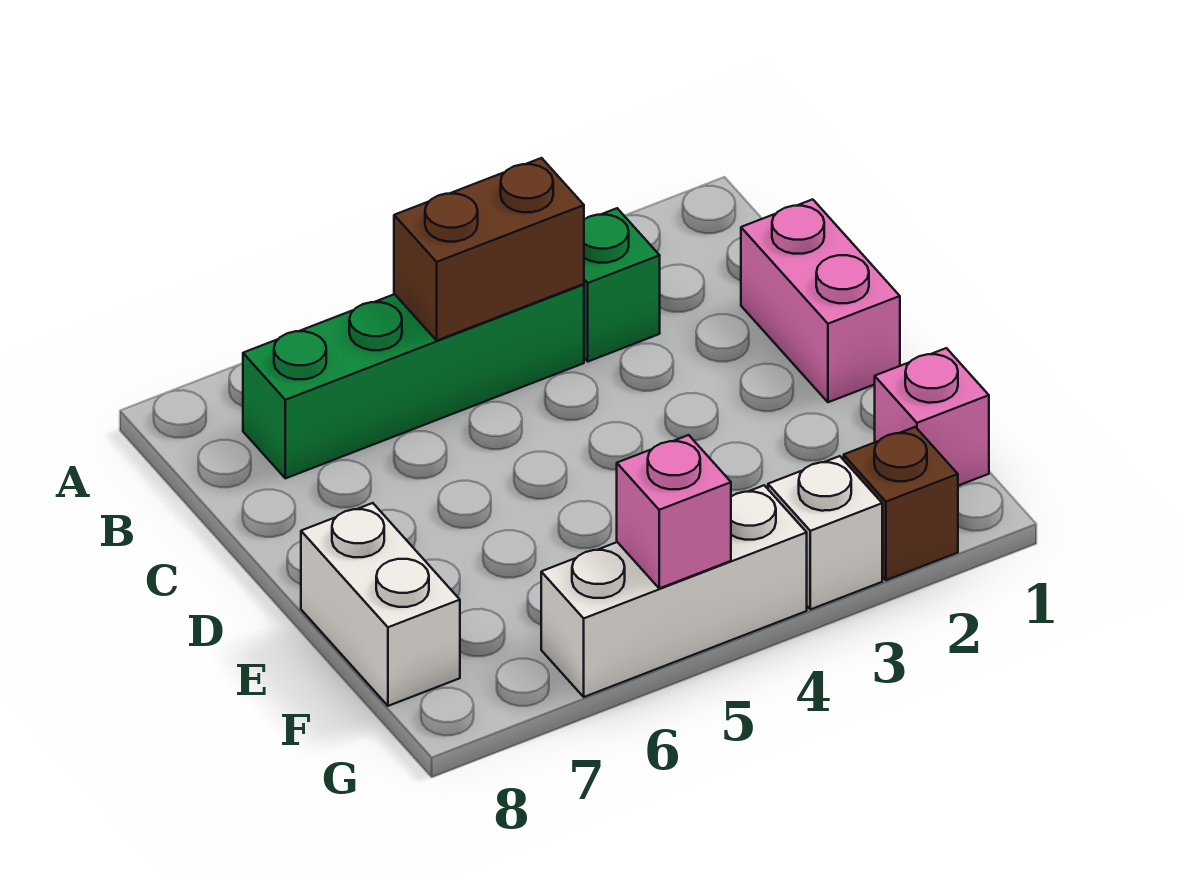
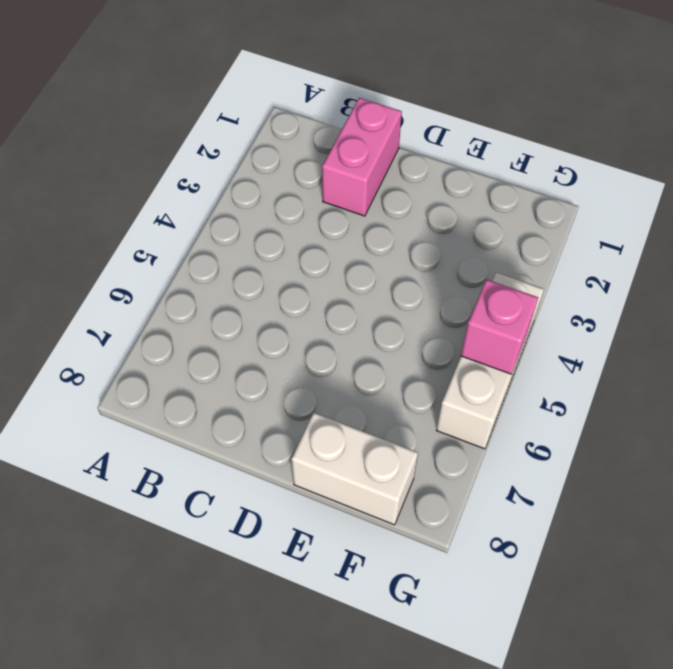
pink 1x2 brick [322,98,402,216] -> pink 1x2 brick turned to [741,199,900,402]
none -> green 1x1 brick [584,208,660,361]
none -> green 1x4 brick [243,284,584,478]

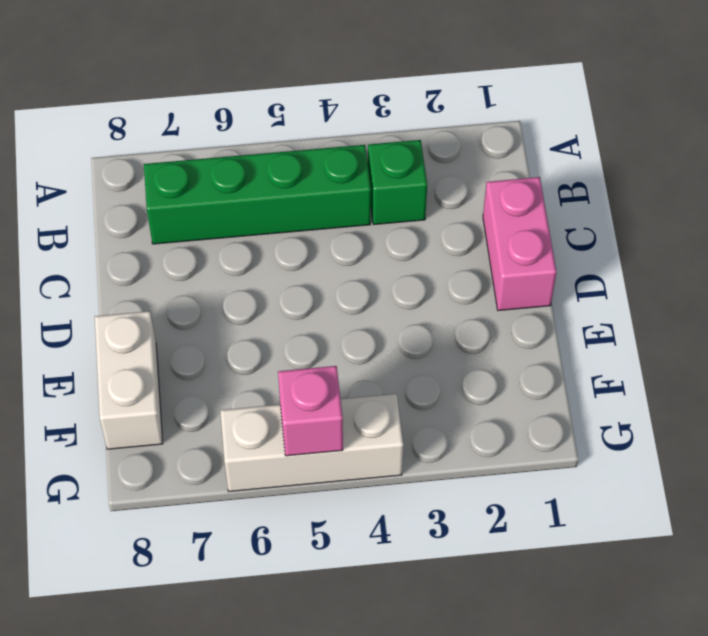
none -> pink 1x1 brick [875,348,989,486]
none -> brown 1x1 brick [844,427,958,580]

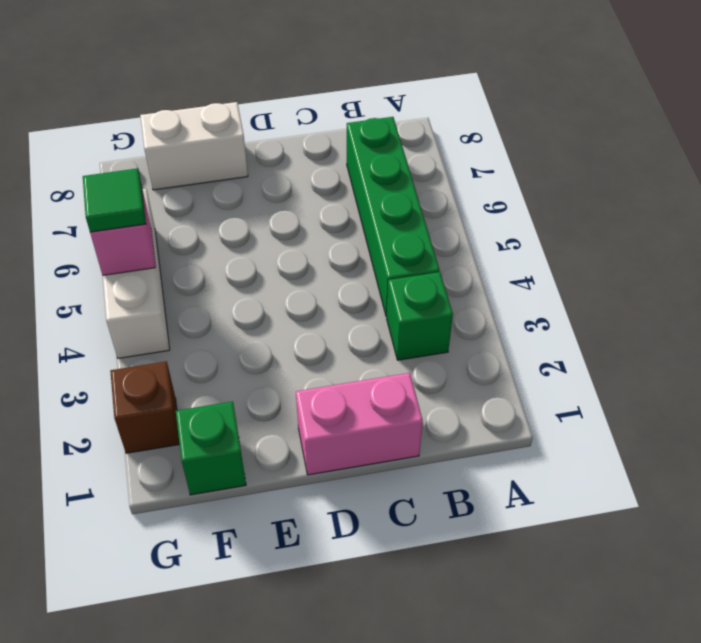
green 1x1 brick [176,401,246,495] -> pink 1x1 brick [875,348,989,486]
green 1x1 tile [83,168,146,232] -> none
none -> white 1x1 brick [768,456,882,609]
none -> brown 1x2 brick [394,158,584,340]

